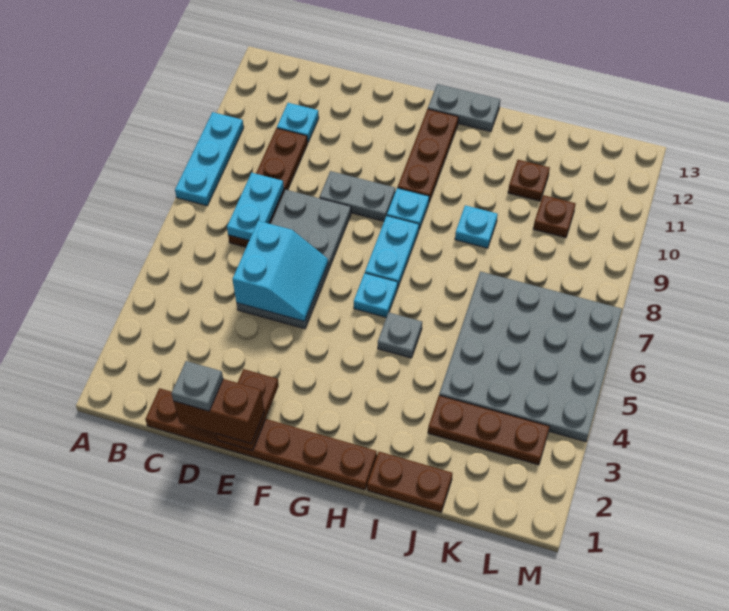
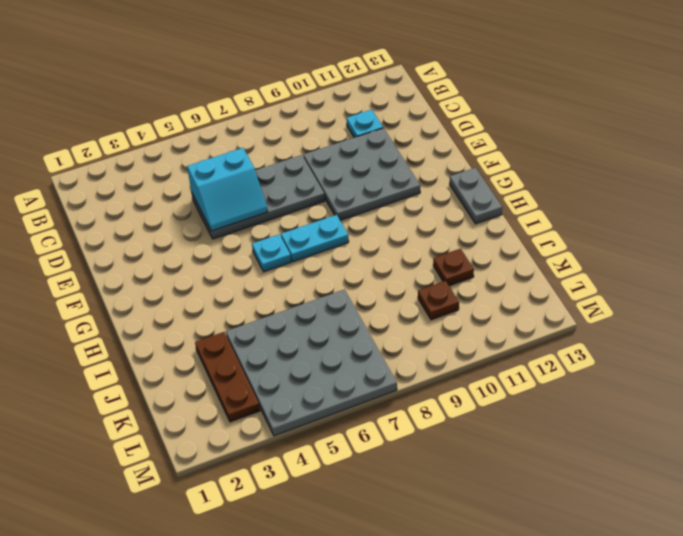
grey 3x3 plate [303,128,420,220] -> grey 1x2 plate [319,171,395,221]
none -> cyan 1x3 plate [175,112,244,206]
none -> brown 1x6 plate [145,388,377,490]
none -> brown 1x4 plate [228,128,308,247]

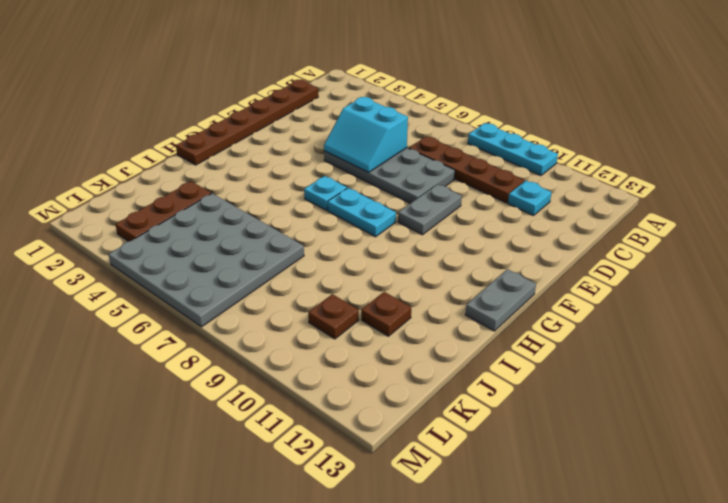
none -> cyan 1x1 plate [387,188,429,229]
none -> brown 1x3 plate [398,109,458,202]
none -> grey 1x1 plate [378,312,422,358]

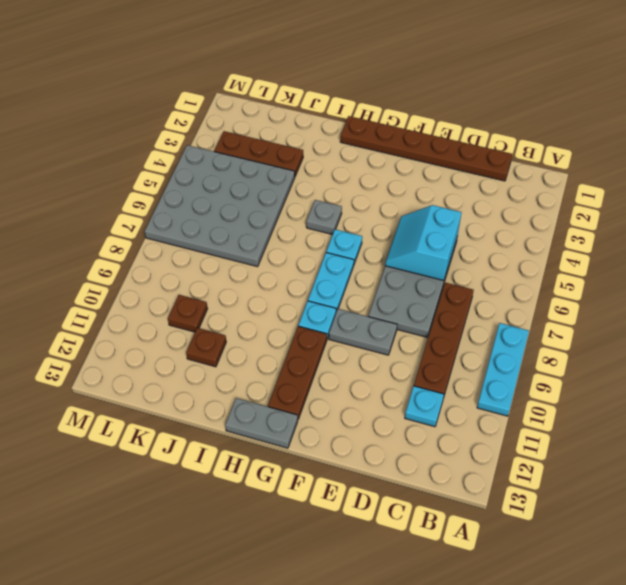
none -> brown 1x2 plate [367,452,453,512]
none -> cyan 1x1 plate [455,205,498,248]
none -> cyan 1x2 plate [227,173,284,240]

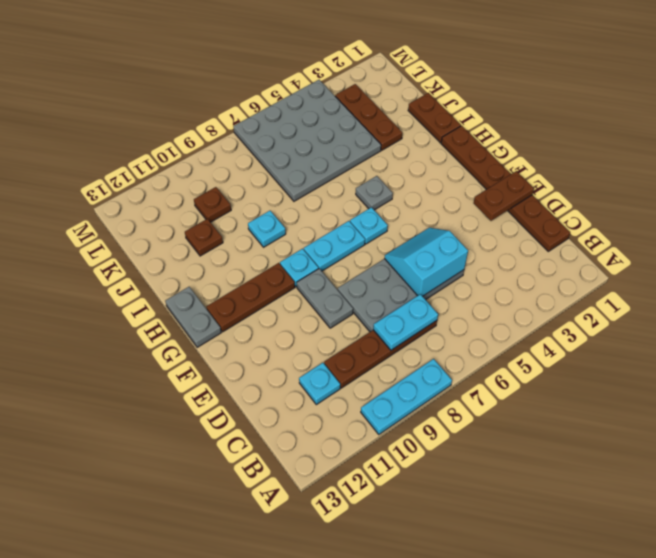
none -> brown 1x2 brick [174,379,264,444]
none -> grey 1x1 plate [171,361,223,411]

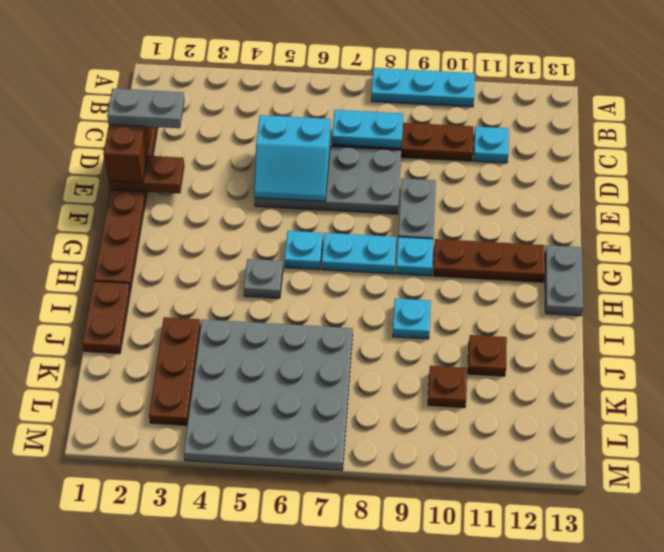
grey 1x2 plate [107,89,185,128] -> grey 1x1 plate [171,361,223,411]

